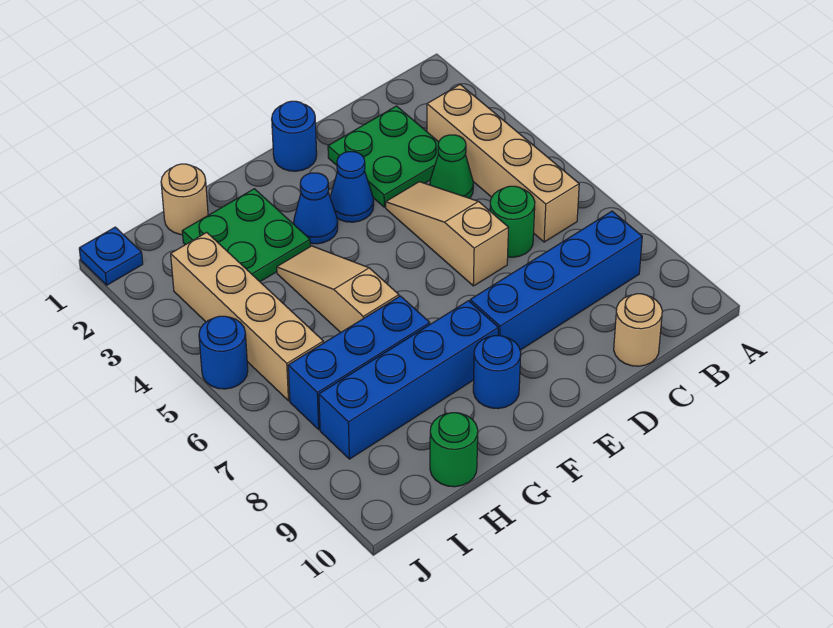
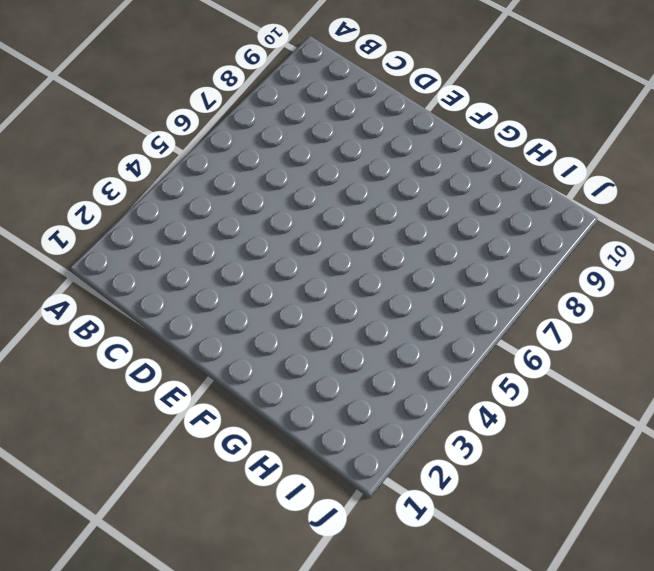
none -> tan 1x4 brick [427,85,579,242]
none -> blue 1x4 brick [470,211,642,350]
none -> green 2x2 plate [328,106,439,207]

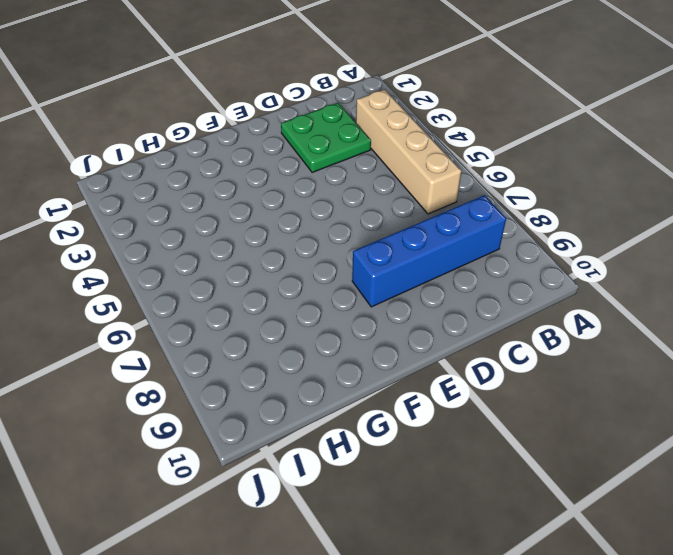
none -> green 1x1 cone [430,135,473,198]
none -> green 1x1 round brick [490,186,535,257]
none -> tan 1x1 round brick [614,294,662,366]

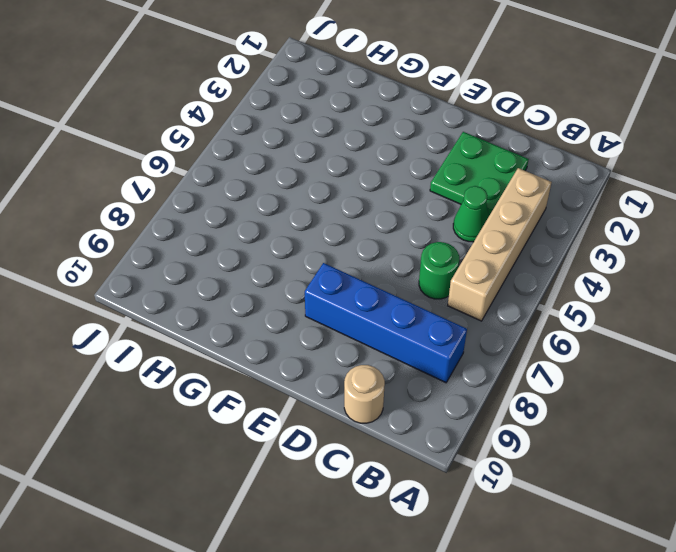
none -> tan 1x3 slope [386,182,509,286]
none -> blue 1x1 round brick [272,101,317,171]
none -> blue 1x1 cone [330,152,374,222]

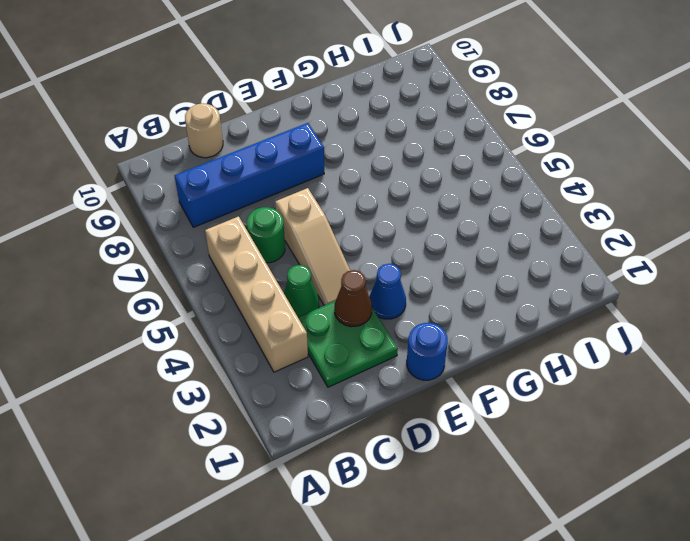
brown 1x1 cone [335,270,372,327] -> none
none -> blue 1x1 cone [294,173,338,244]
none -> blue 1x4 brick [319,301,498,459]
none -> blue 1x1 round brick [473,336,521,409]

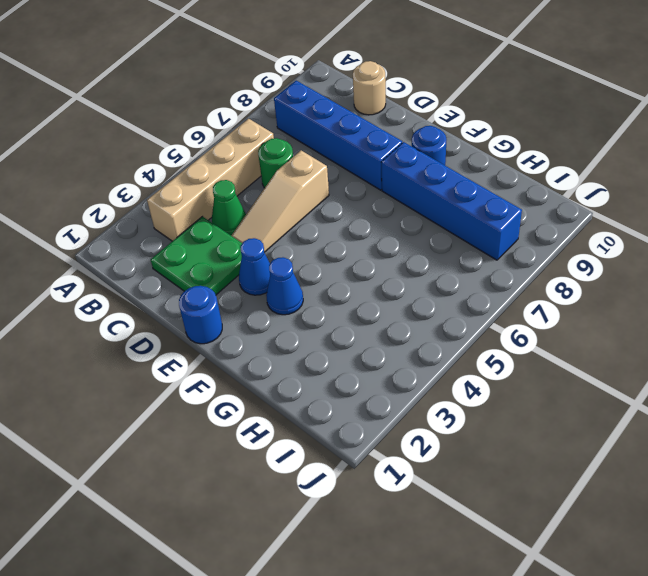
none -> green 2x2 plate [182,189,310,281]
none -> tan 1x3 slope [277,246,399,333]
none -> blue 1x3 brick [288,296,430,430]

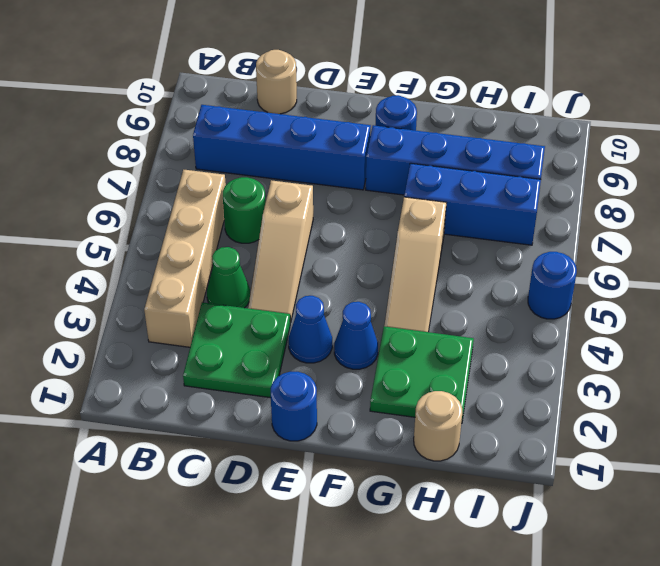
none -> green 1x1 round brick [430,413,478,487]
none -> tan 1x4 brick [171,232,323,401]
none -> blue 1x1 plate [79,227,143,285]

